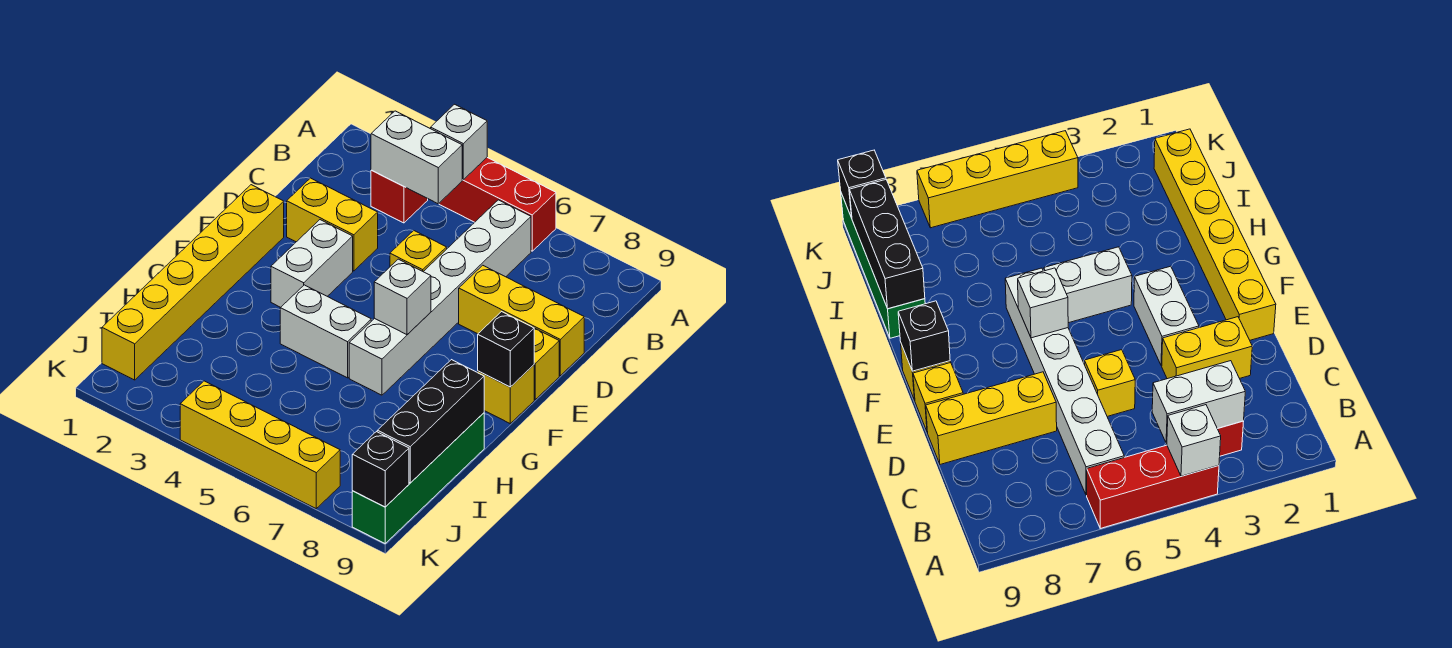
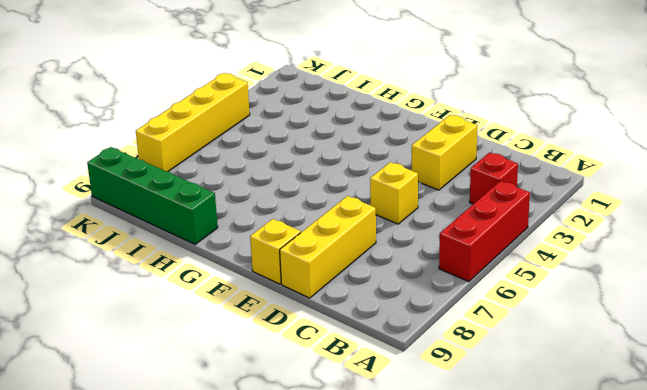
none -> white 1x6 brick [349,200,531,395]
none -> yellow 1x6 brick [102,185,284,380]
none -> white 1x2 brick [271,220,353,307]

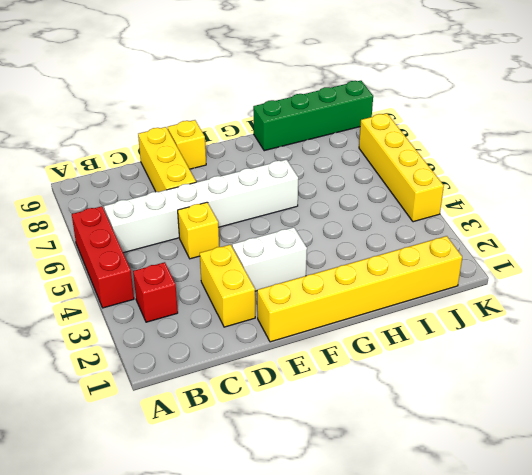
none -> yellow 1x1 brick [478,365,534,423]
none -> white 1x2 brick [280,285,371,378]
none -> white 1x1 brick [431,104,487,180]

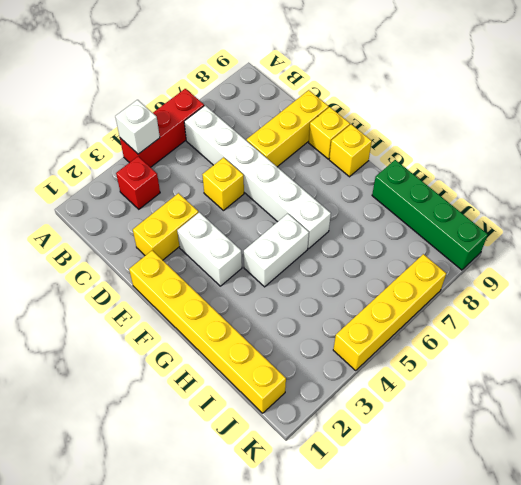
none -> white 1x2 brick [371,111,462,204]
none -> white 1x1 brick [374,259,431,335]
none -> black 1x1 brick [478,312,534,387]

